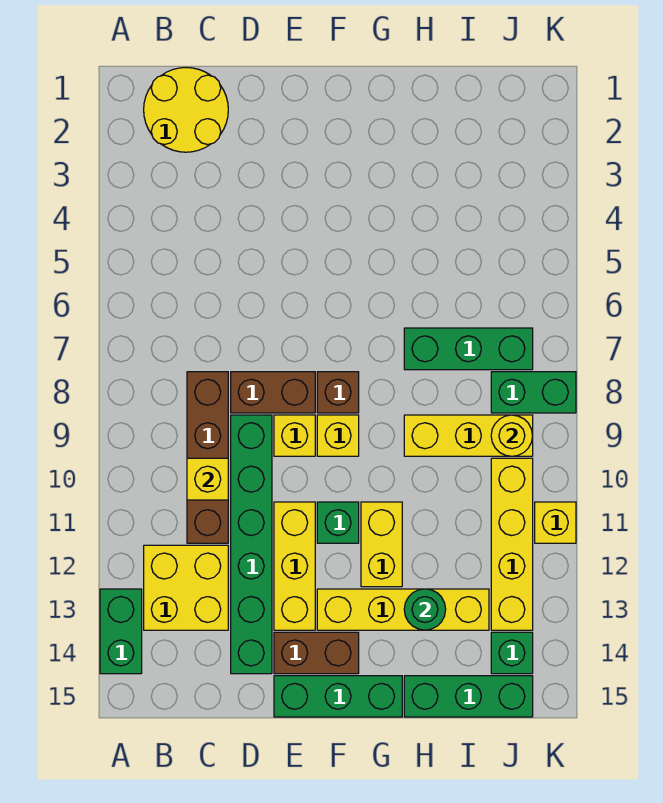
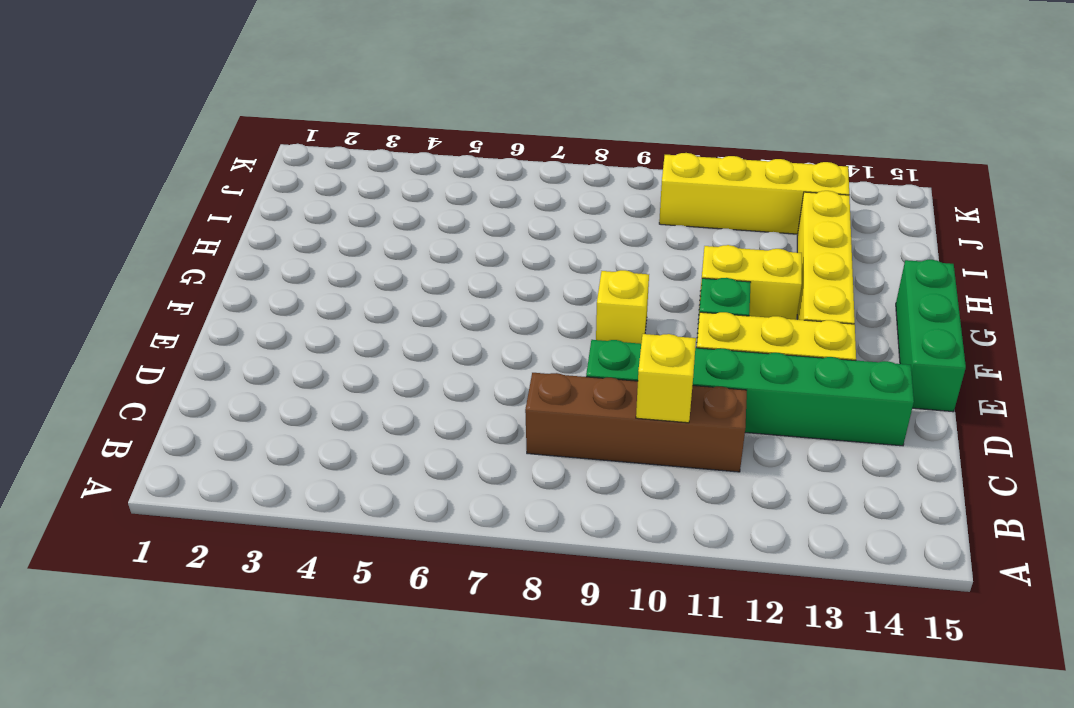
none -> green 1x2 brick [100,589,142,674]
none -> yellow 2x2 round brick [144,68,228,152]
none -> yellow 2x2 brick [144,545,228,630]

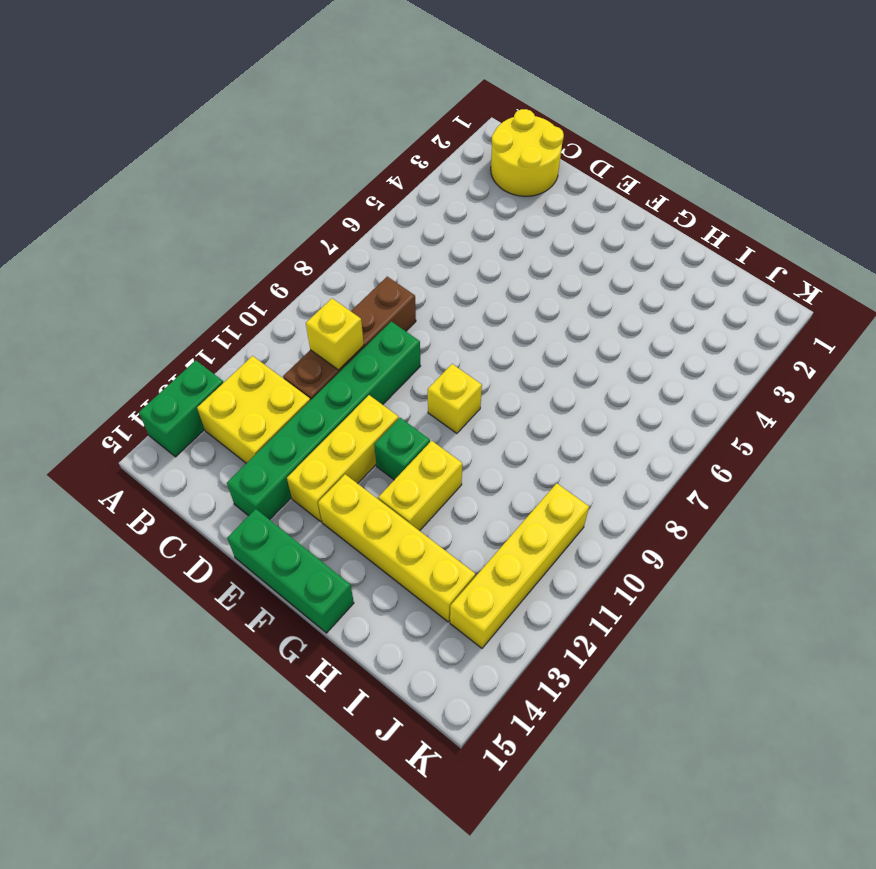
none -> brown 1x2 brick [231,372,315,413]
none -> yellow 1x1 brick [274,415,315,456]
none -> brown 1x2 brick [274,632,359,674]

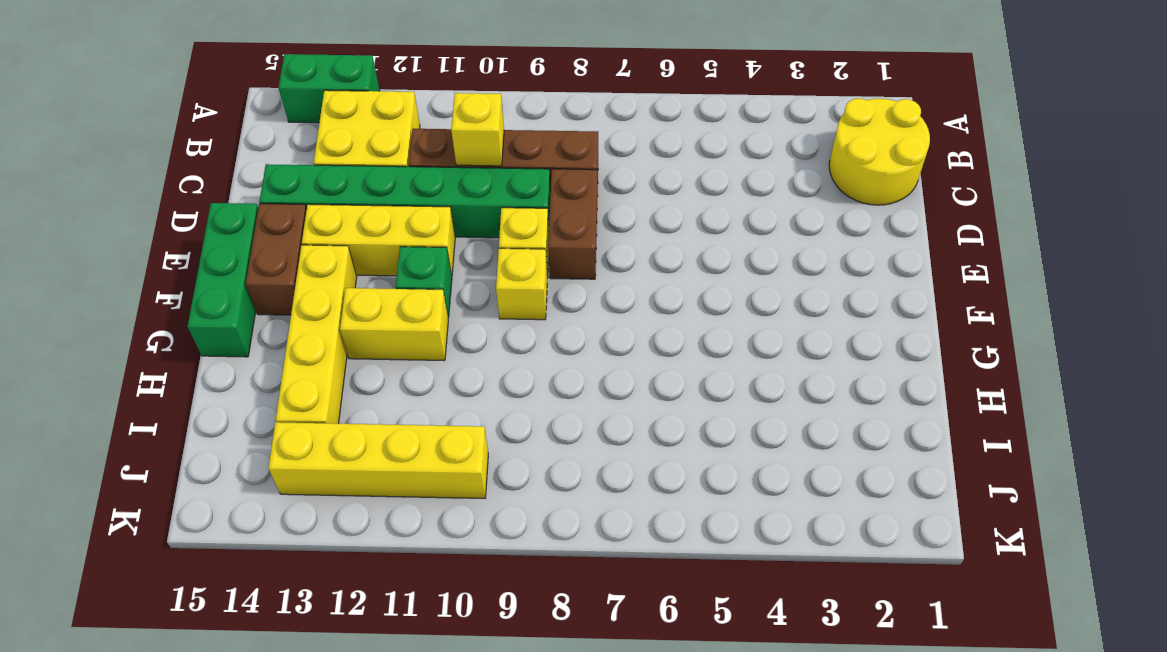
none -> brown 1x1 brick [317,372,359,413]
none -> green 1x3 brick [404,328,533,370]
none -> yellow 1x3 brick [404,415,533,456]

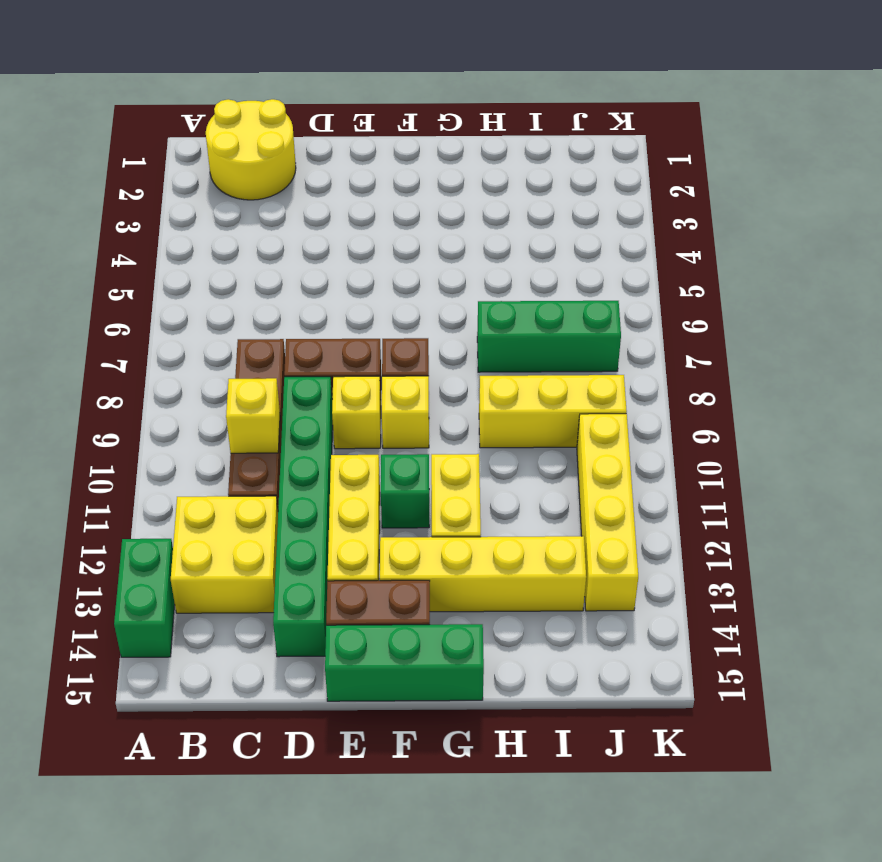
none -> green 1x3 brick [404,676,533,717]
none -> green 1x2 brick [491,372,576,413]
none -> green 1x1 brick [491,632,533,674]

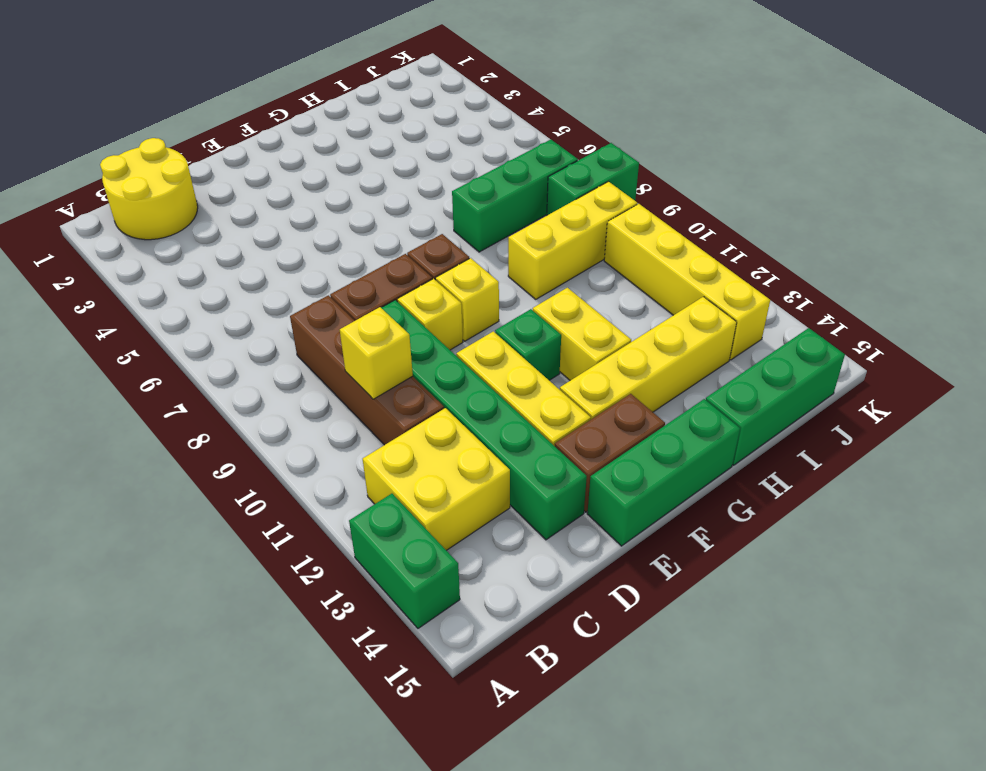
none -> green 1x1 brick [491,632,533,674]
none -> yellow 1x1 brick [535,502,576,543]
none -> green 1x1 round brick [404,589,446,630]

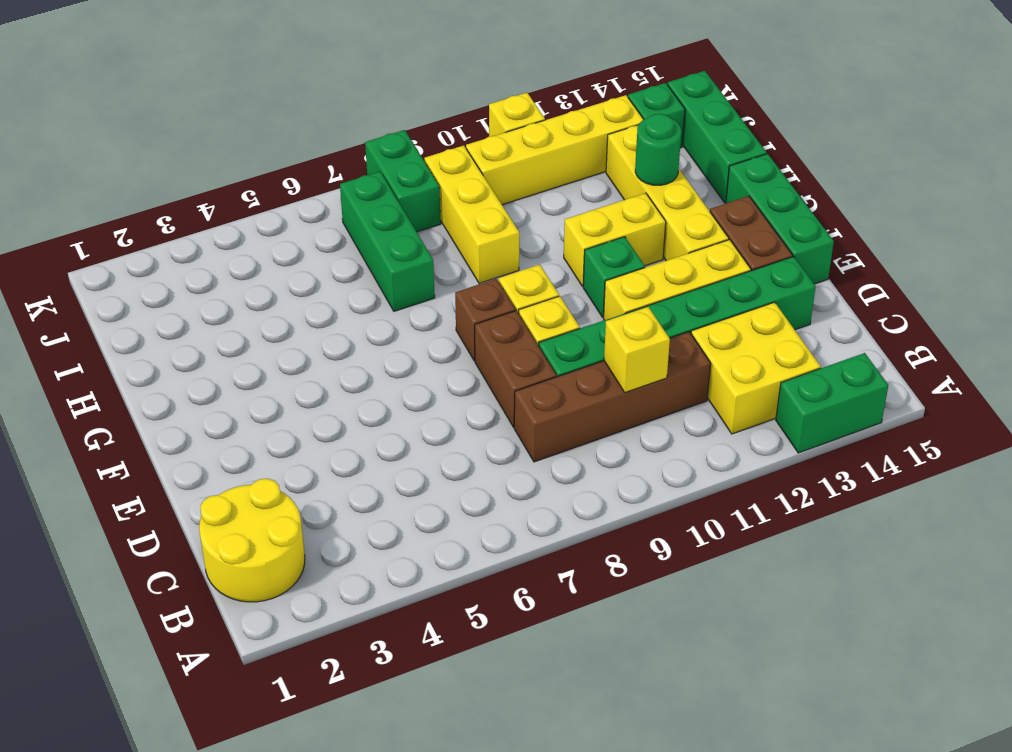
none -> yellow 1x1 round brick [491,415,533,456]

